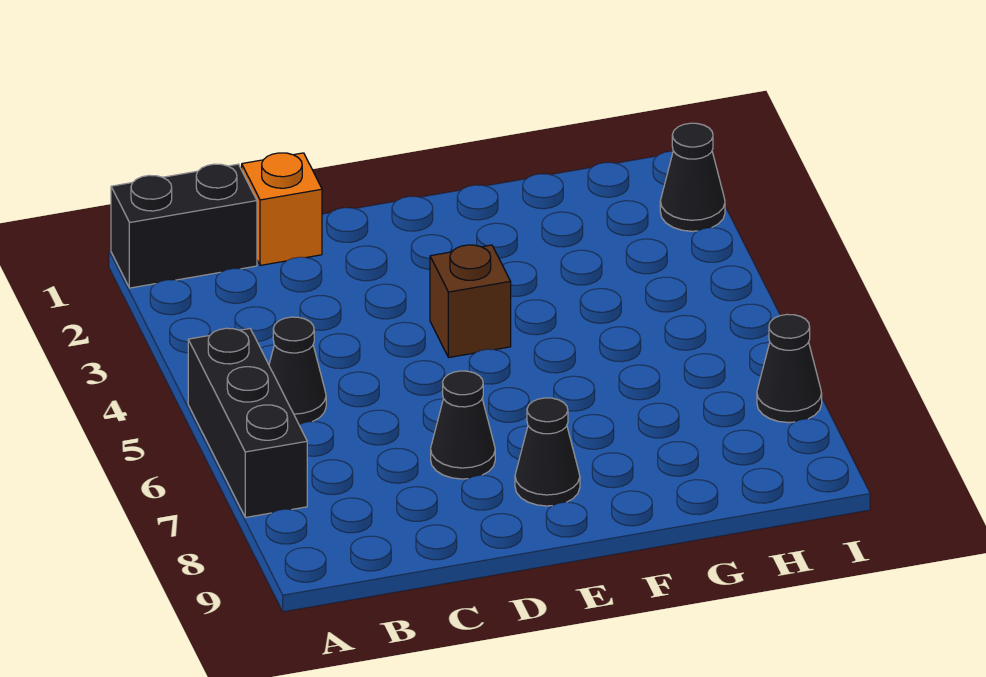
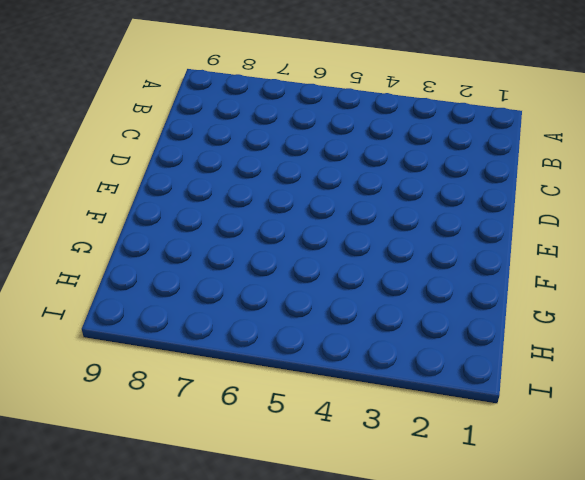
none -> black 1x2 brick [111,164,257,288]
none -> black 1x3 brick [188,328,307,517]

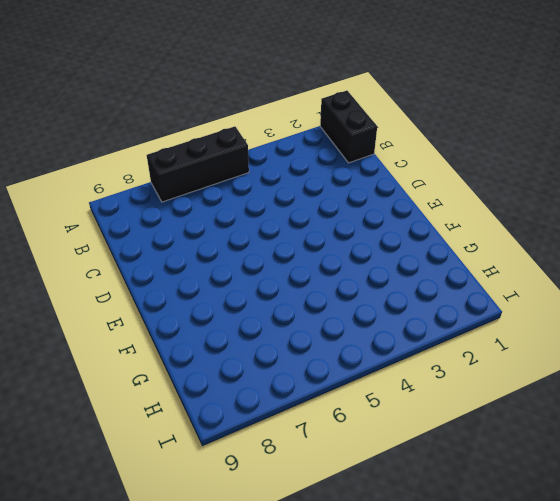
none -> black 1x1 cone [269,317,326,425]
none -> orange 1x1 brick [242,153,322,265]

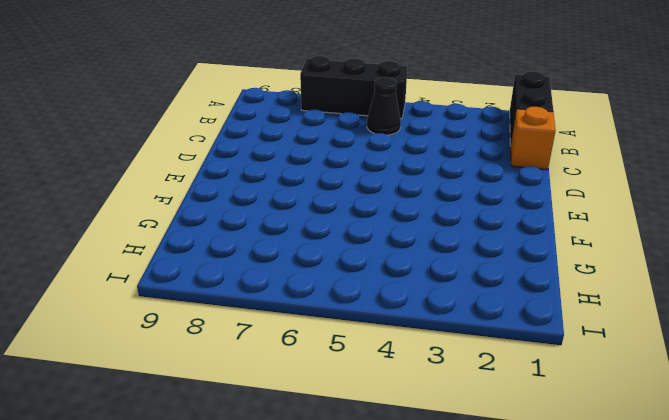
none -> black 1x1 cone [431,371,495,479]
none -> brown 1x1 brick [430,245,511,357]

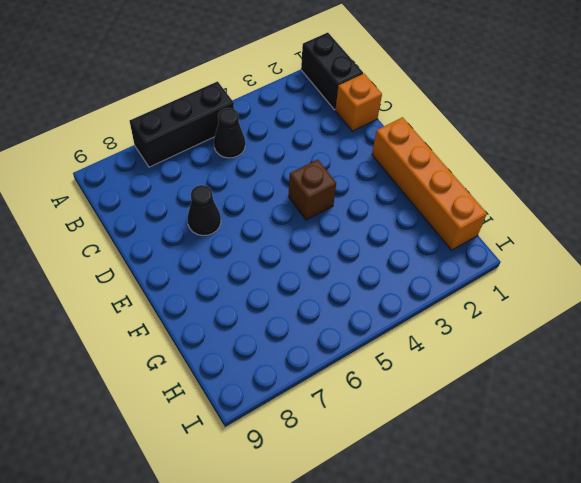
orange 1x4 brick [372,117,487,250] -> none
none -> black 1x1 cone [515,398,580,506]
none -> black 1x1 cone [660,123,725,231]

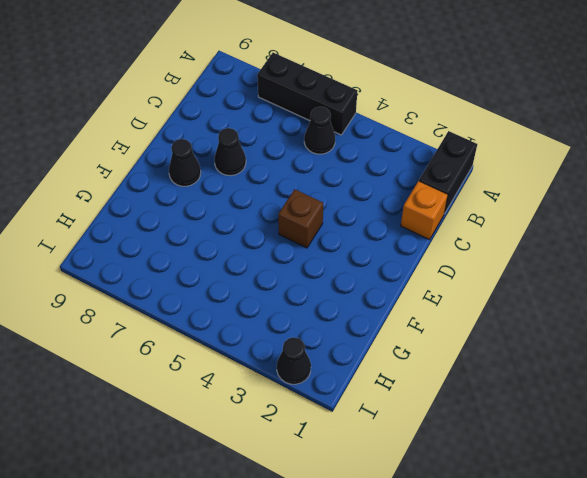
none -> black 1x1 cone [757,314,822,423]

